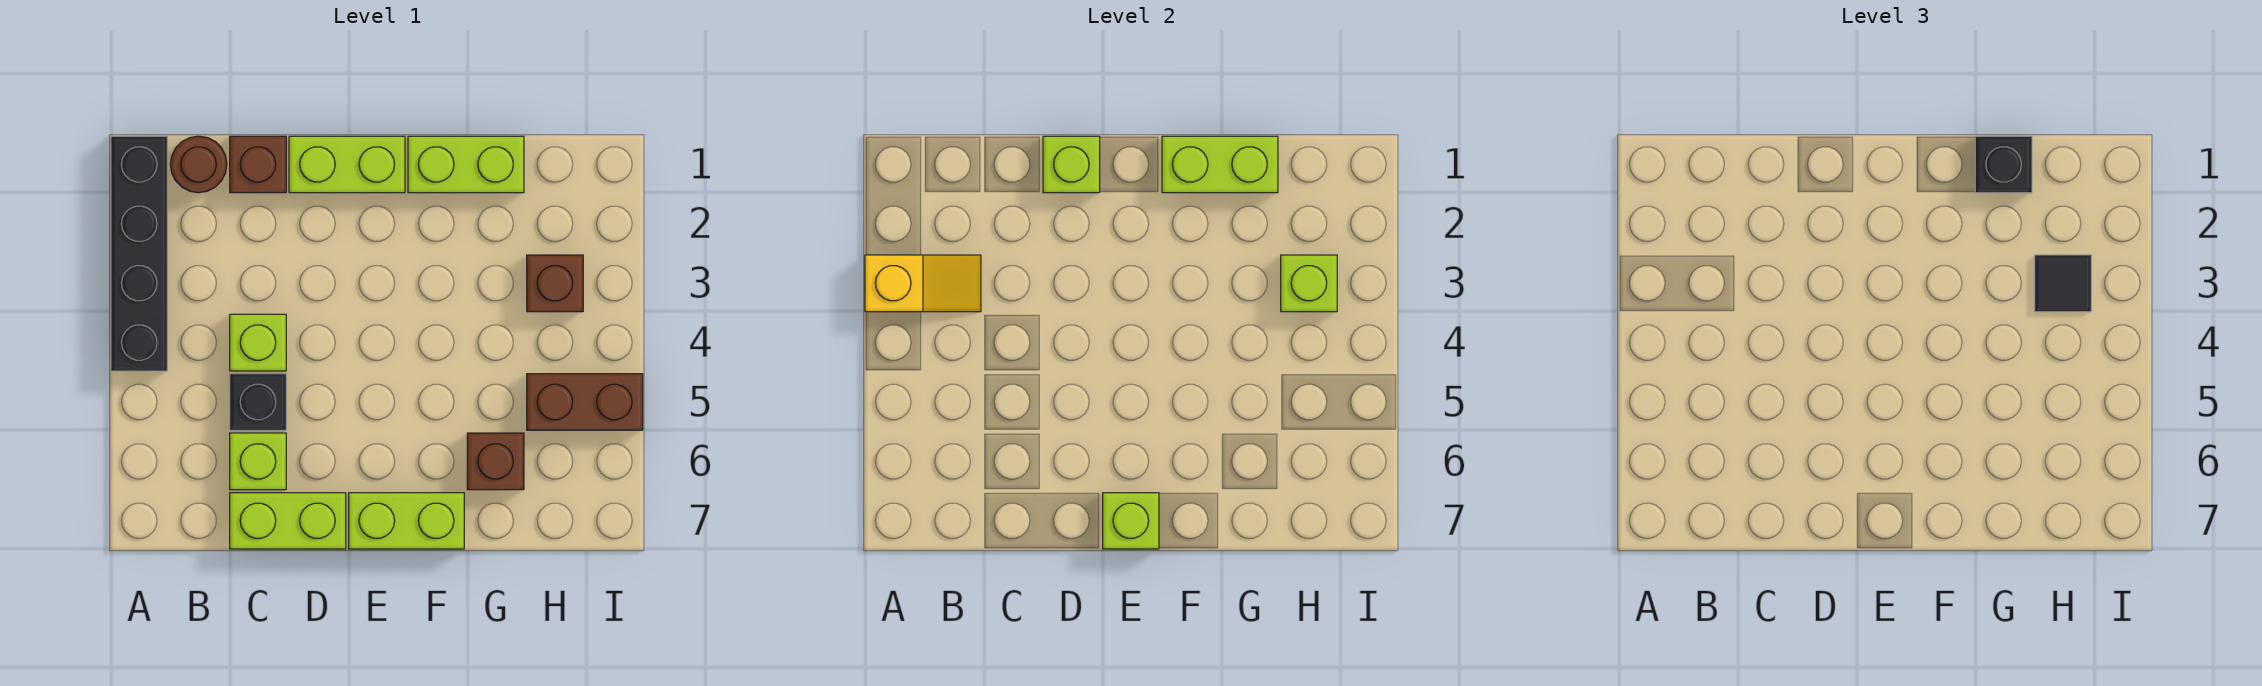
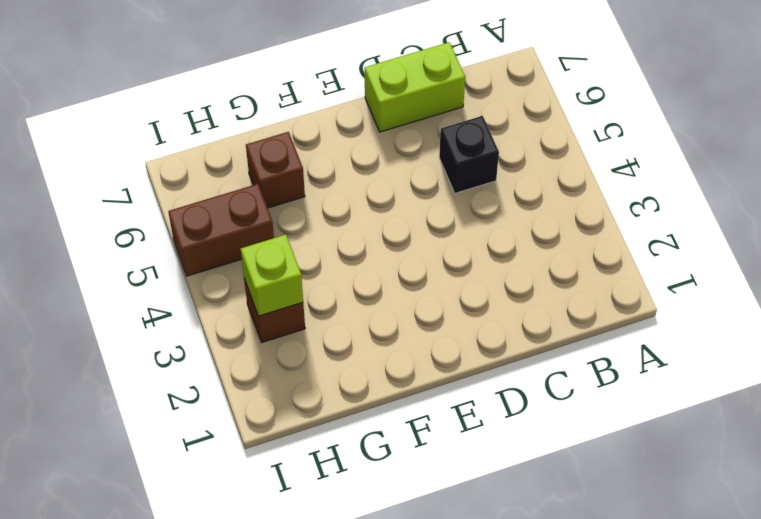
none -> black 1x4 brick [111,136,167,371]
none -> brown 1x1 round brick [170,136,227,193]
none -> brown 1x1 brick [230,136,286,193]

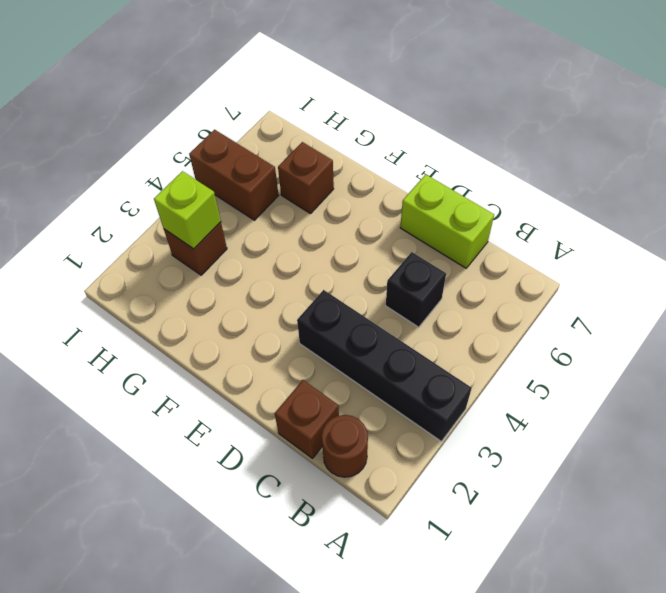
black 1x4 brick [297,290,472,442] -> black 1x4 brick turned to [111,136,167,371]
none -> lime 1x1 brick [230,314,286,371]
none -> lime 1x1 brick [230,433,286,490]
none -> lime 1x2 brick [289,136,405,193]

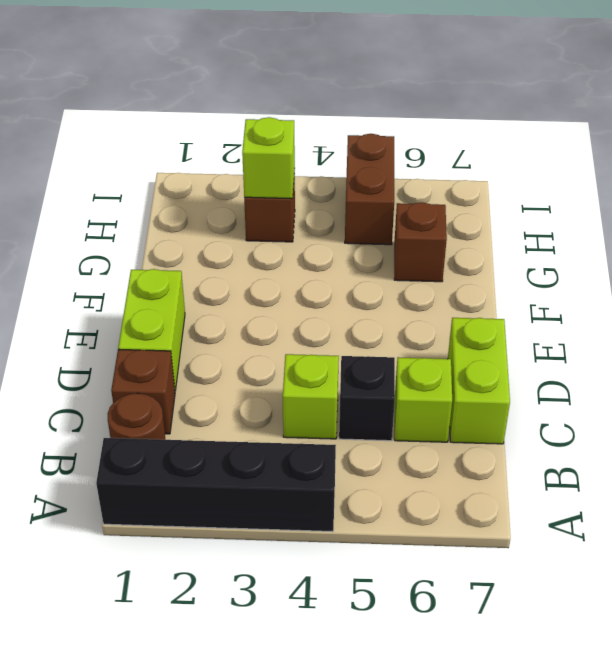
none -> lime 1x2 brick [349,493,464,549]
none -> lime 1x2 brick [408,136,524,193]
none -> yellow 1x2 slope [865,255,981,312]

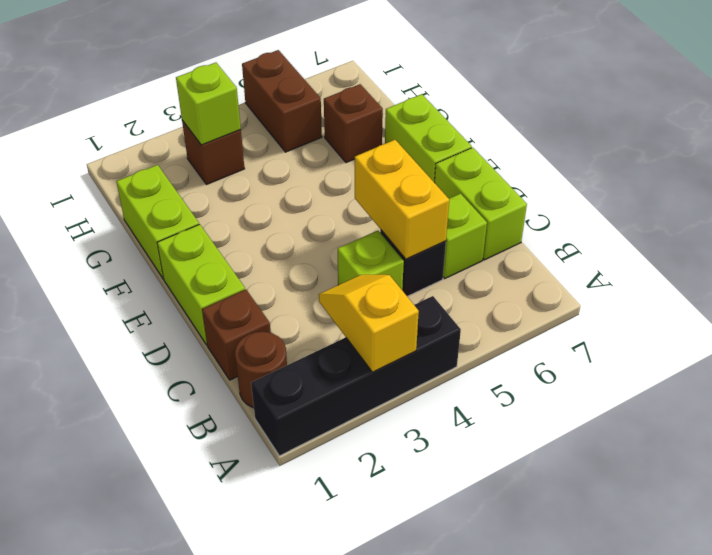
yellow 1x2 brick [355,140,449,259] -> none
none -> lime 1x1 brick [1043,136,1100,193]
none -> lime 1x1 brick [1103,493,1159,549]
none -> lime 1x2 brick [1162,136,1278,193]

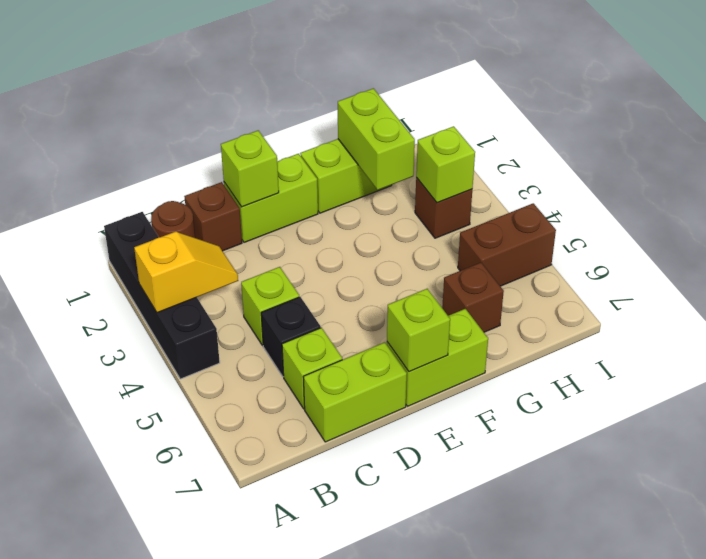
lime 1x2 brick [338,88,415,190] -> lime 1x2 brick turned to [1162,136,1278,193]
none -> black 1x1 brick [1975,136,2032,193]
none -> black 1x1 tile [2035,255,2091,312]

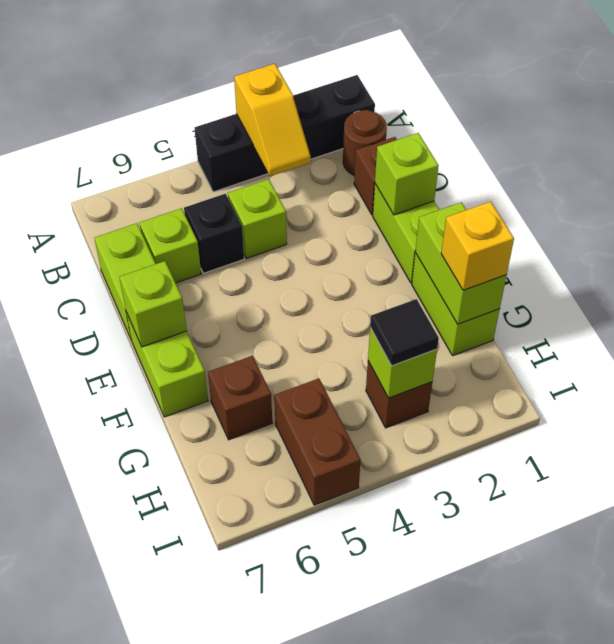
yellow 1x1 brick [441,202,514,290] -> black 1x1 brick [1975,136,2032,193]

